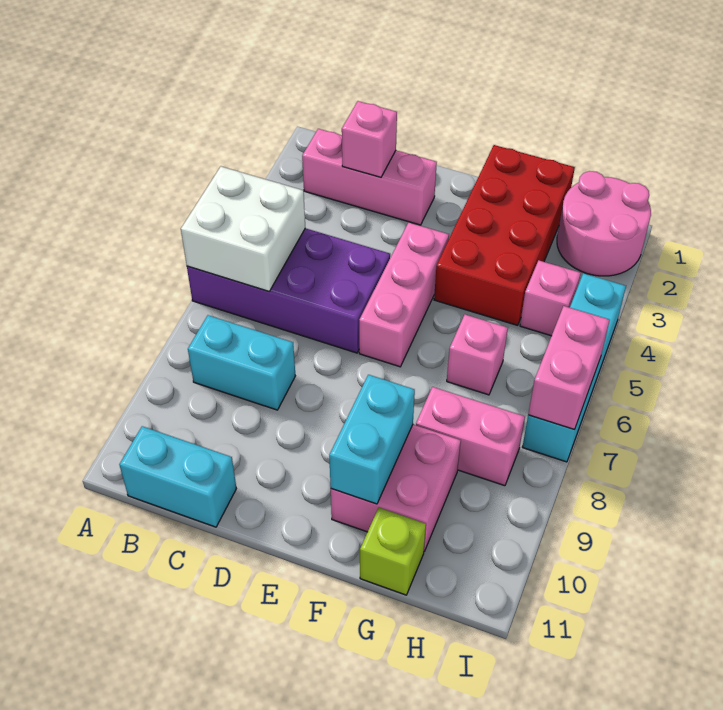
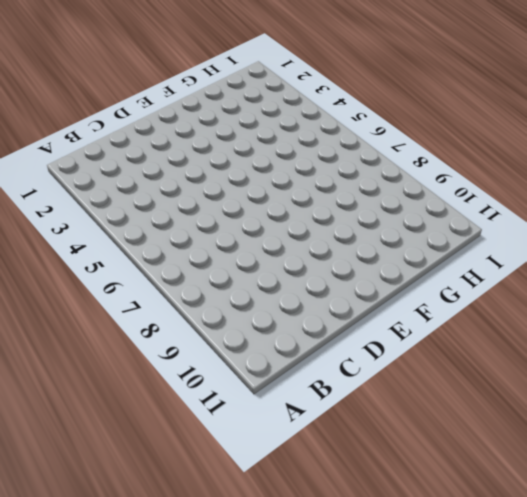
none -> purple 2x4 brick [187,228,390,353]
none -> pink 1x3 brick [302,129,437,225]
none -> cyan 1x2 brick [188,315,295,410]

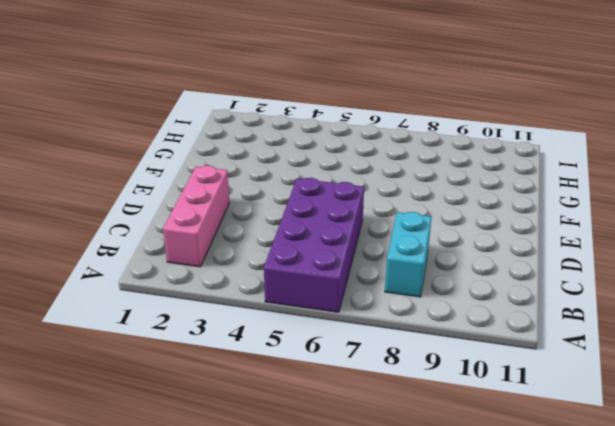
none -> cyan 1x2 brick [119,426,236,527]
none -> pink 1x3 brick [359,222,449,367]
none -> red 2x4 brick [434,145,575,325]

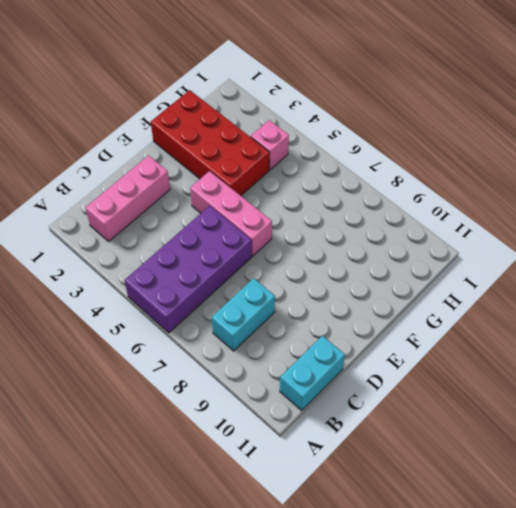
none -> pink 2x2 brick [331,425,461,551]
none -> pink 1x1 brick [447,315,508,395]
none -> pink 1x2 brick [416,387,525,486]

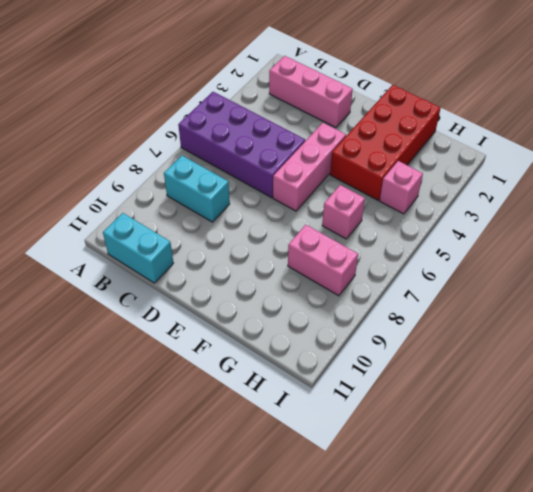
none -> pink 2x2 brick [331,425,461,551]
none -> lime 1x1 brick [360,508,426,595]
none -> pink 2x2 round brick [557,171,651,276]

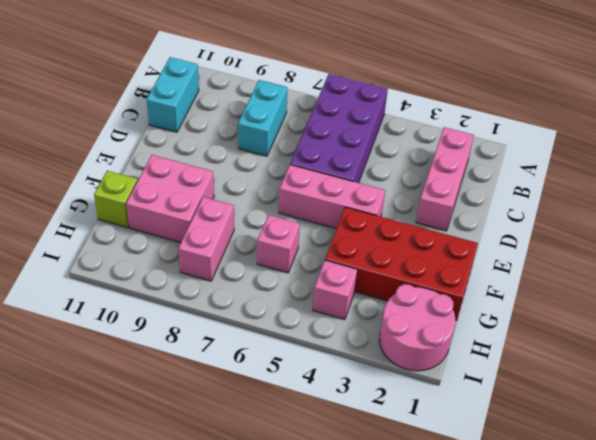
none -> cyan 1x4 brick [523,273,626,462]
none -> white 2x2 brick [181,167,305,291]
none -> pink 1x1 brick [342,101,397,177]

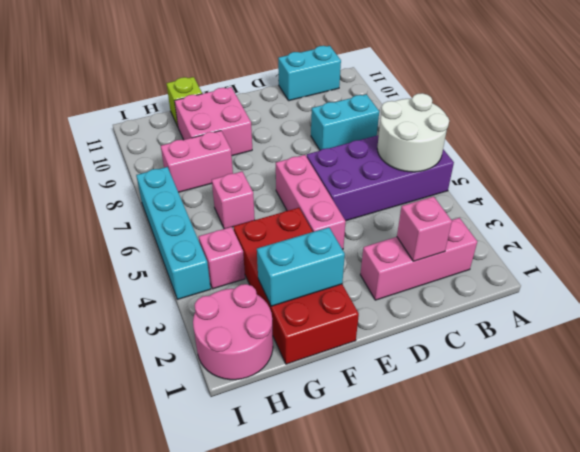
white 2x2 round brick [377,93,449,172] -> white 2x2 brick [181,167,305,291]
cyan 1x2 brick [257,227,345,306] -> cyan 1x2 brick turned to [329,375,415,504]
none -> pink 1x2 brick [528,306,610,430]

